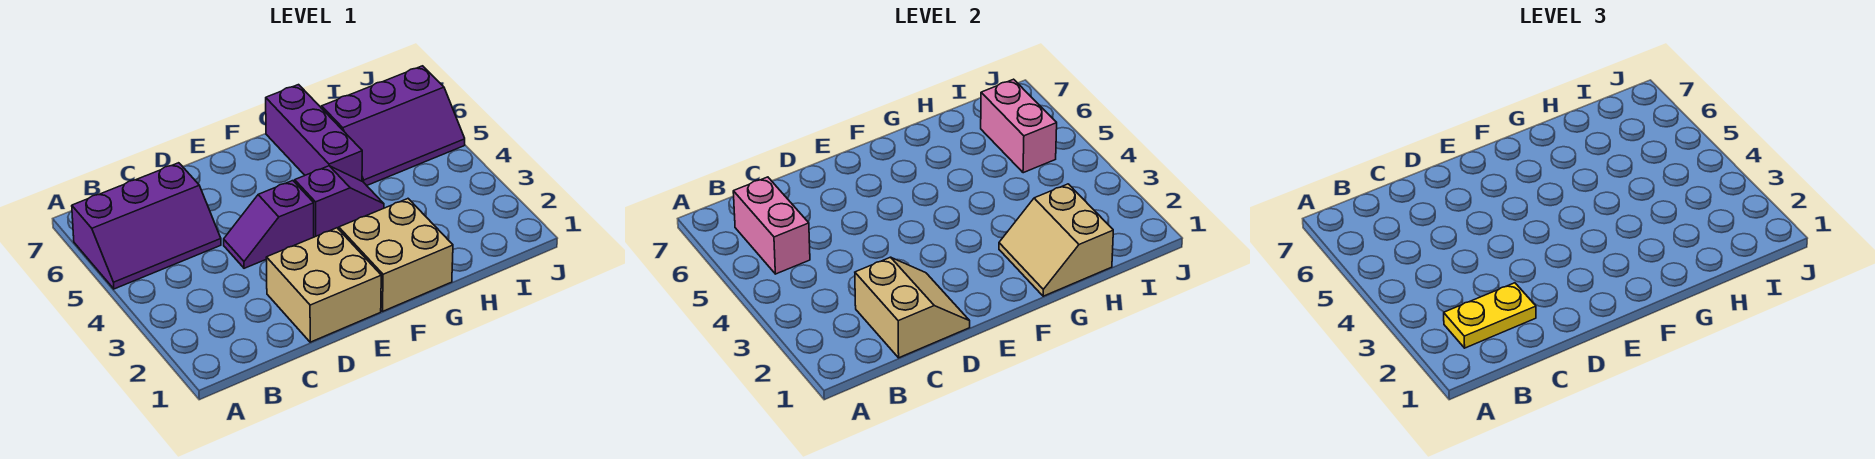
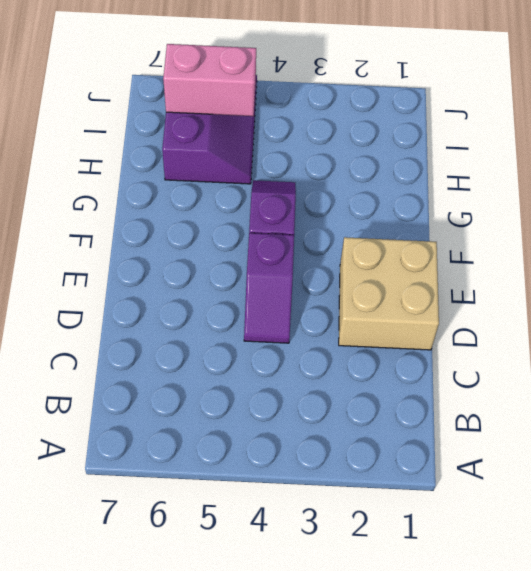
none -> purple 2x3 slope [72,163,221,289]
none -> tan 2x2 brick [339,199,453,311]
none -> purple 1x3 brick [266,85,362,181]

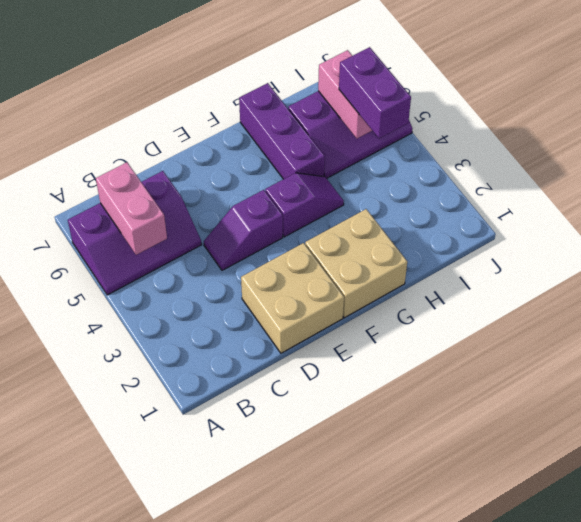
purple 1x2 brick [339,47,411,138] -> none
none -> tan 2x2 slope [855,257,970,358]
none -> tan 2x2 slope [999,184,1113,296]
none -> yellow 1x2 plate [1444,283,1536,348]

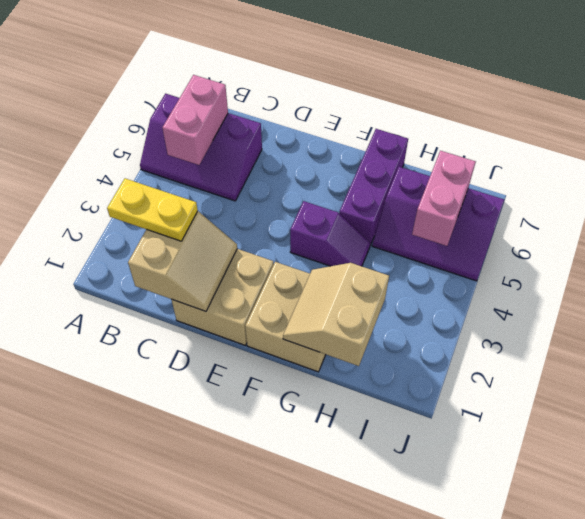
none -> purple 1x2 slope [224,181,314,268]

